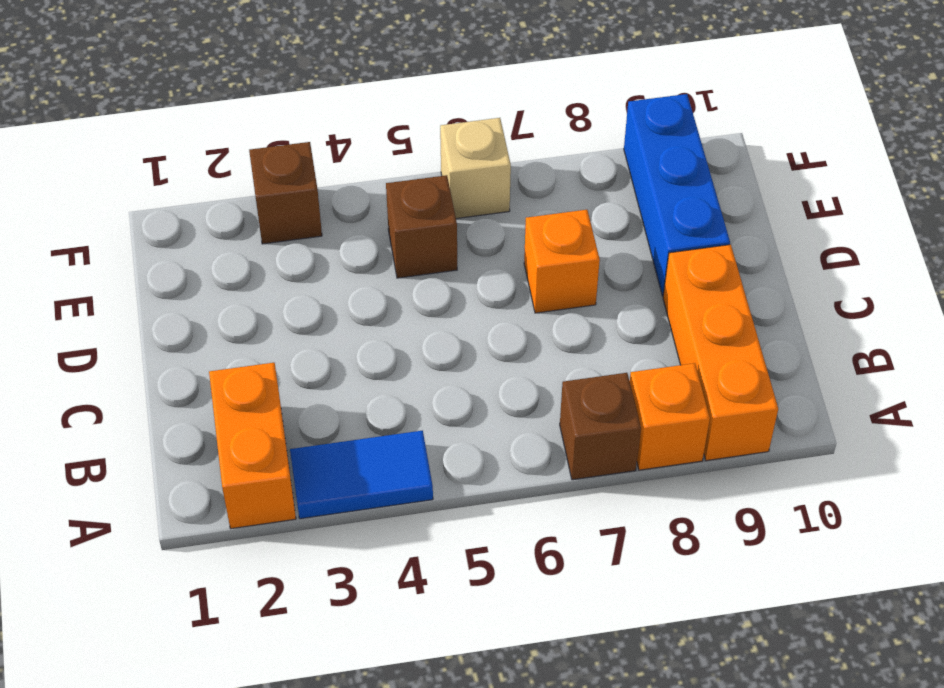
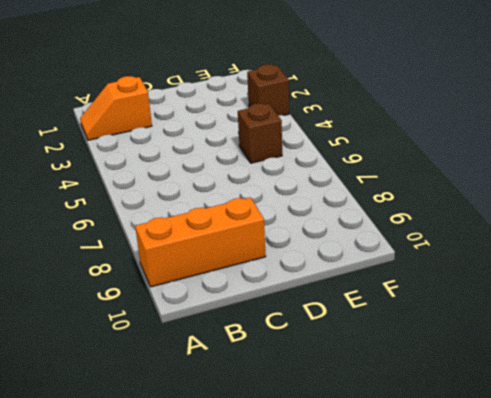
orange 1x2 slope [80,76,152,140] -> orange 1x2 brick [209,363,296,529]
none -> blue 1x2 tile [290,431,433,519]
none -> brown 1x1 brick [560,373,641,480]

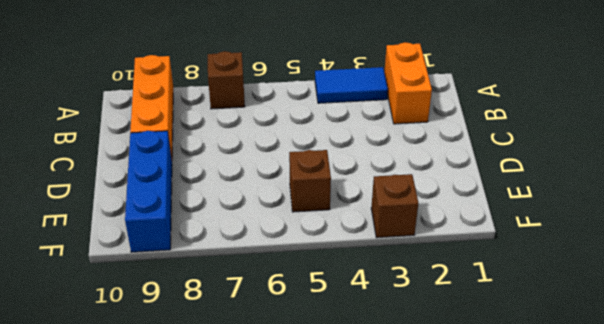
none -> orange 1x1 brick [630,363,710,470]
none -> orange 1x1 brick [524,210,600,313]

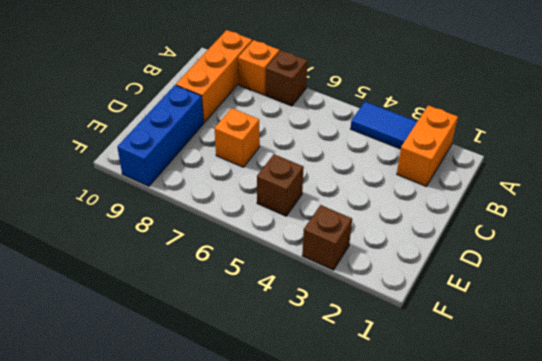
none -> tan 1x1 brick [440,118,511,219]

